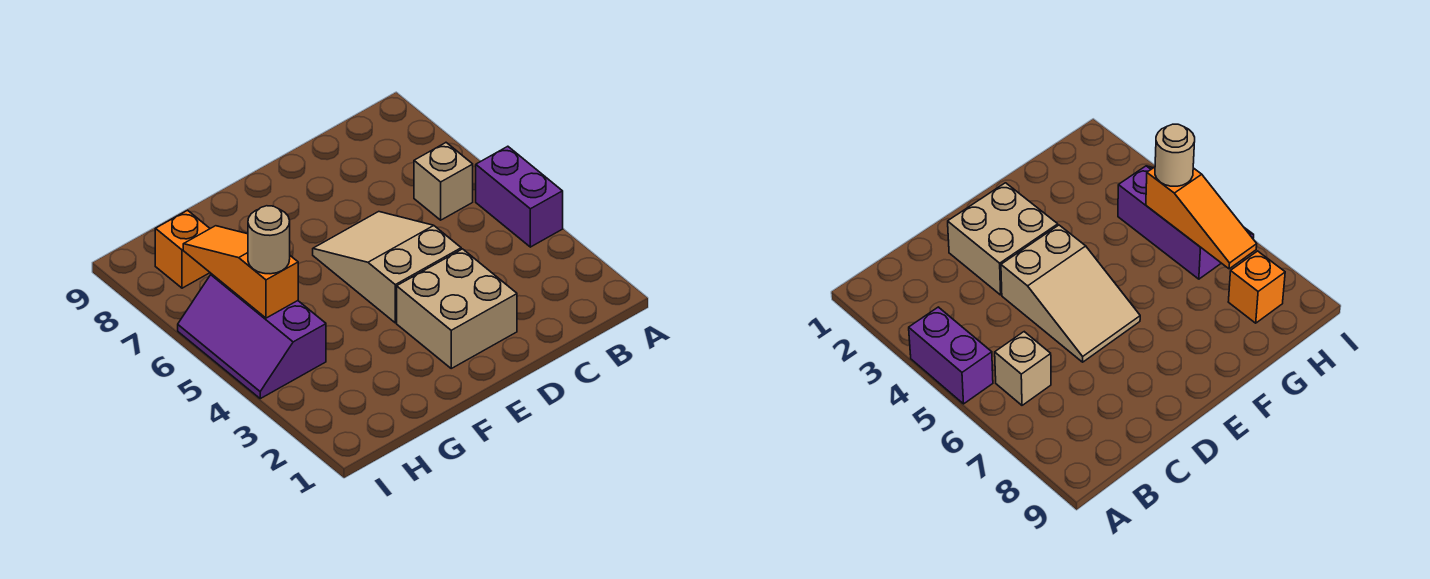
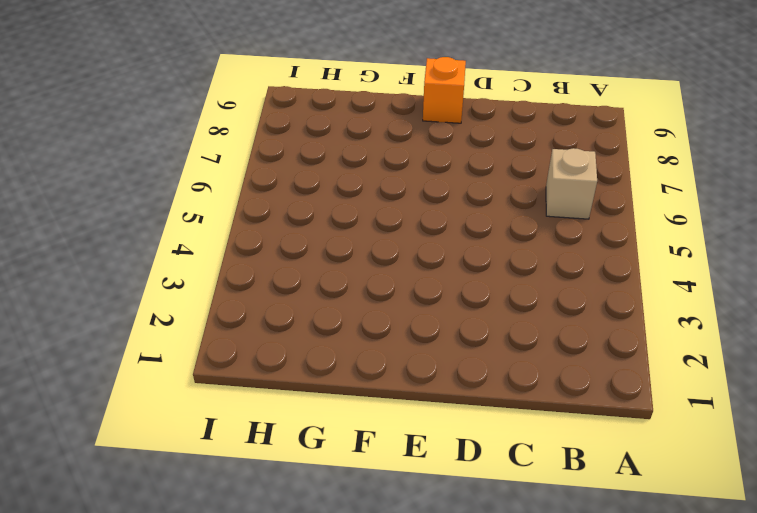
orange 1x1 brick [423,57,466,123] -> orange 1x1 brick moved to [155,210,210,288]
none -> purple 1x2 brick [476,146,563,247]
none -> tan 2x2 brick [397,249,517,368]

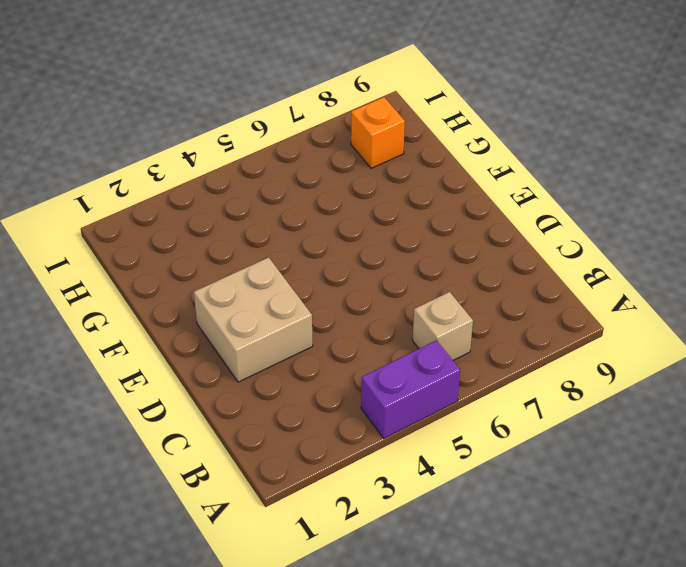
none -> tan 2x3 slope [313,212,461,323]
none -> purple 2x3 slope [178,274,326,399]

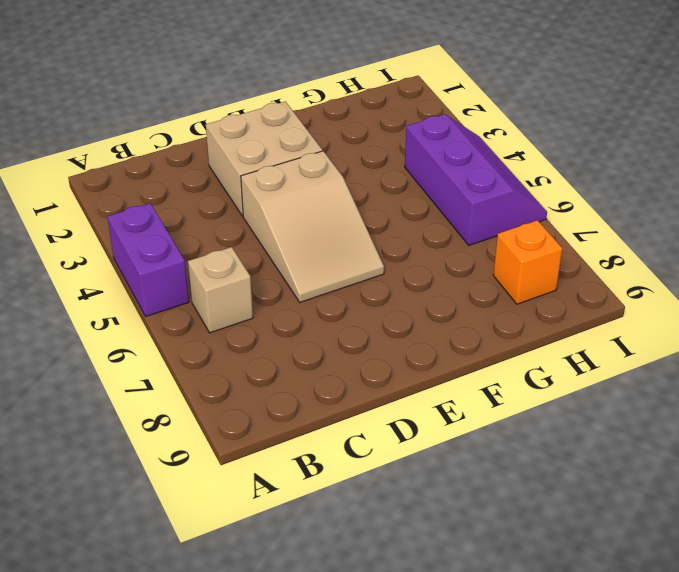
none -> orange 1x3 slope [183,226,298,318]
none -> tan 1x1 round brick [248,206,290,274]

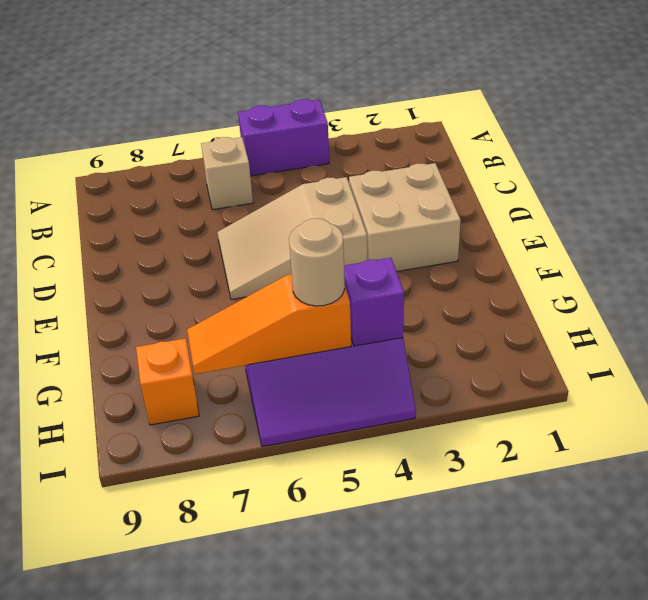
purple 1x1 brick [344,258,404,346] -> none

